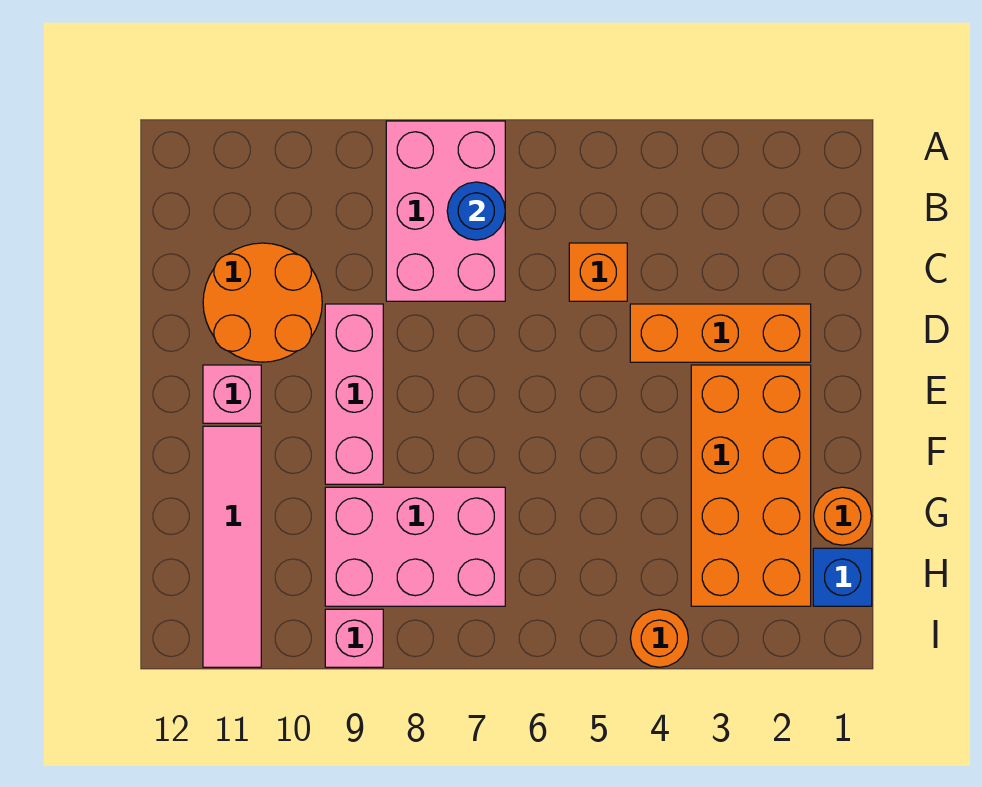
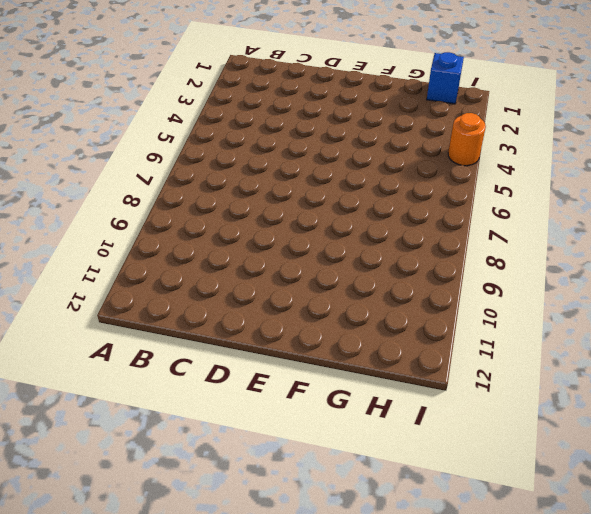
none -> pink 2x3 brick [386,121,505,301]
none -> orange 1x1 brick [569,243,627,301]
none -> orange 2x2 round brick [203,243,322,362]

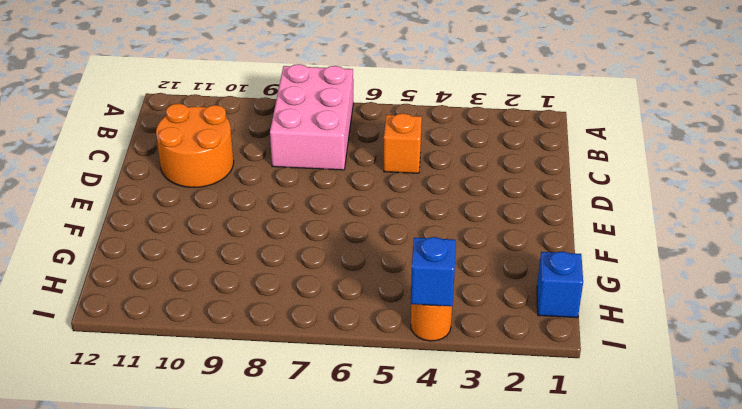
blue 1x1 brick [411,237,456,306] -> none
none -> orange 1x3 brick [630,304,811,362]
none -> pink 1x3 brick [325,304,383,484]
none -> orange 2x4 brick [691,365,811,606]

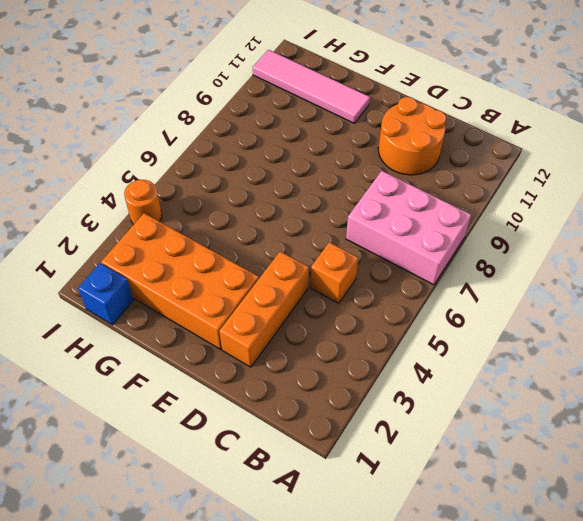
none -> pink 1x3 brick [325,304,383,484]
none -> pink 1x1 brick [203,365,261,423]
none -> orange 1x1 round brick [814,487,872,545]

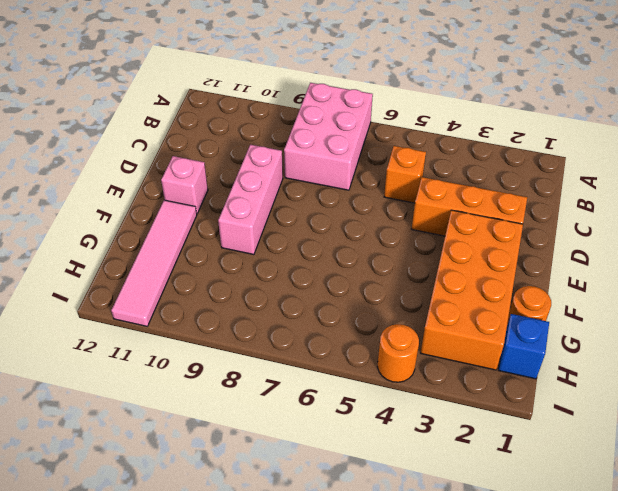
none -> orange 2x2 round brick [203,243,322,362]
none -> pink 2x3 brick [325,487,505,606]
none -> pink 1x1 brick [325,609,383,667]

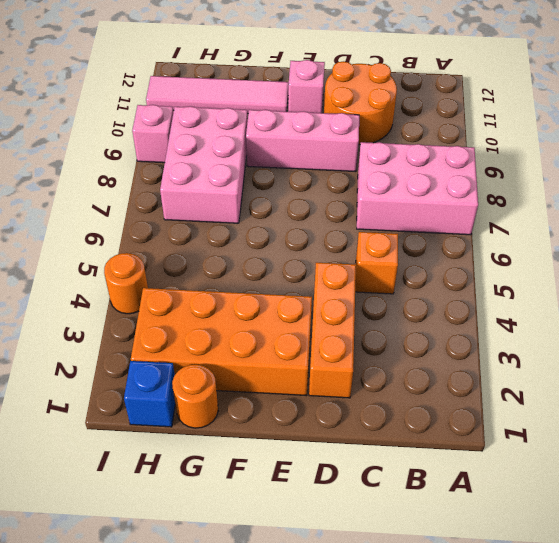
none -> blue 1x1 round brick [447,182,505,240]

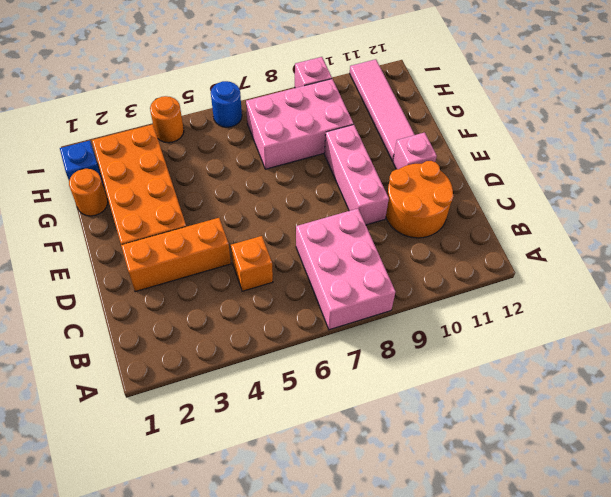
blue 1x1 round brick [211,81,242,127] -> blue 1x1 round brick moved to [447,182,505,240]

